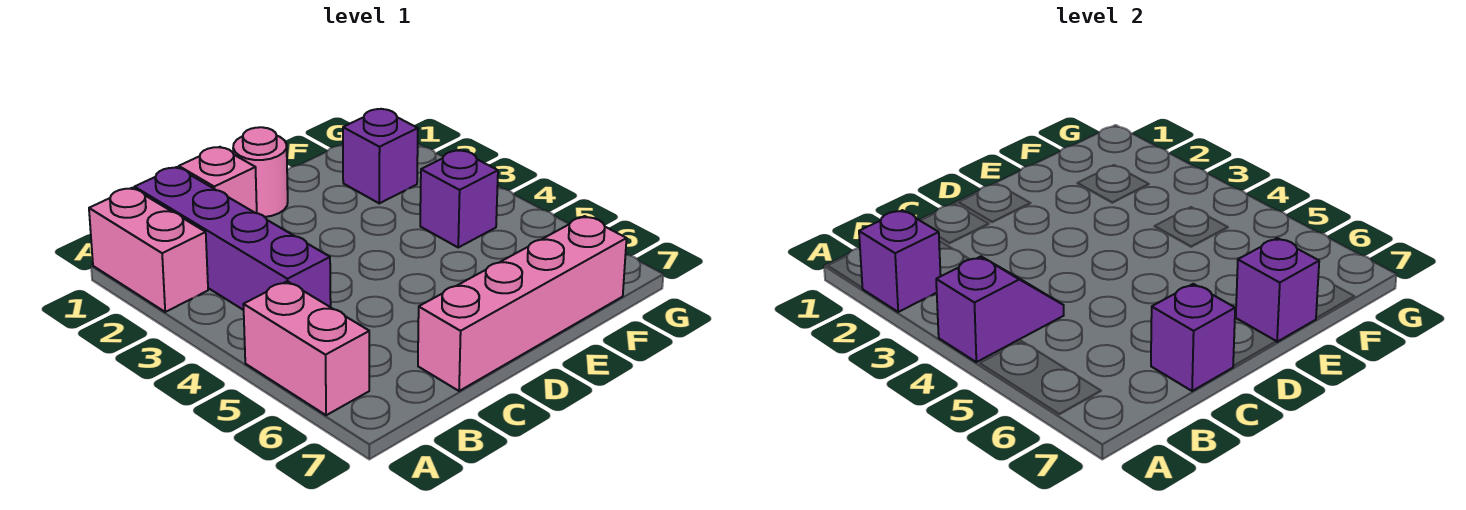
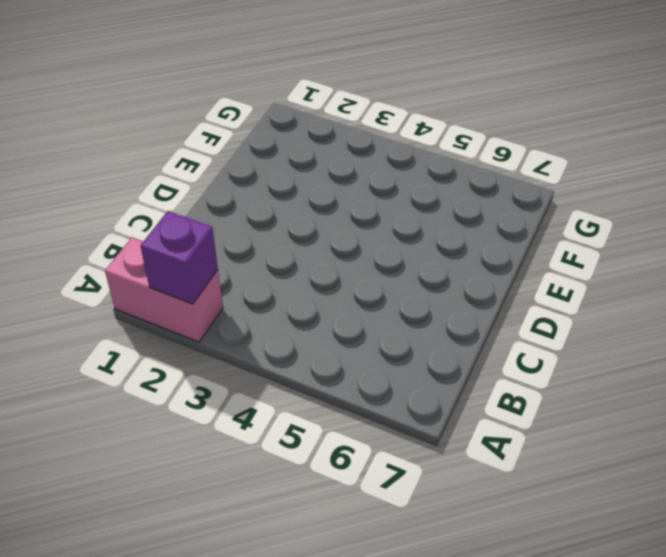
none -> pink 1x2 brick [243,281,369,415]
none -> purple 1x4 brick [134,167,331,310]
none -> pink 1x1 brick [179,147,257,213]

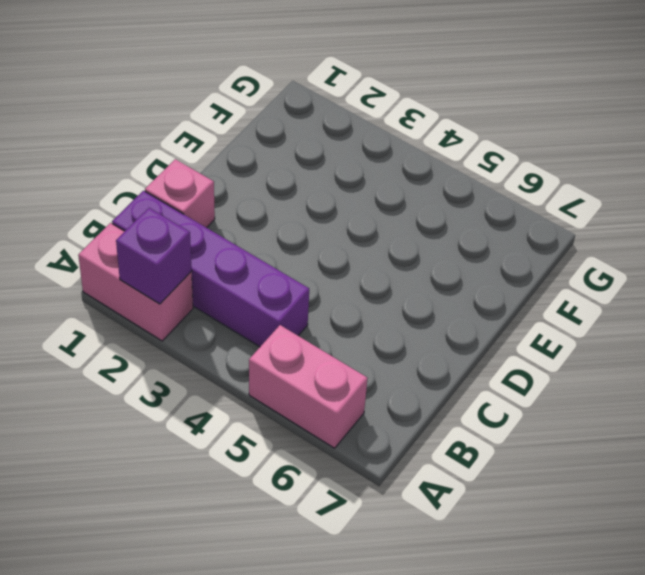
none -> pink 1x4 brick [418,216,627,391]
none -> pink 1x1 round brick [233,127,288,217]
none -> purple 1x1 brick [343,109,418,203]

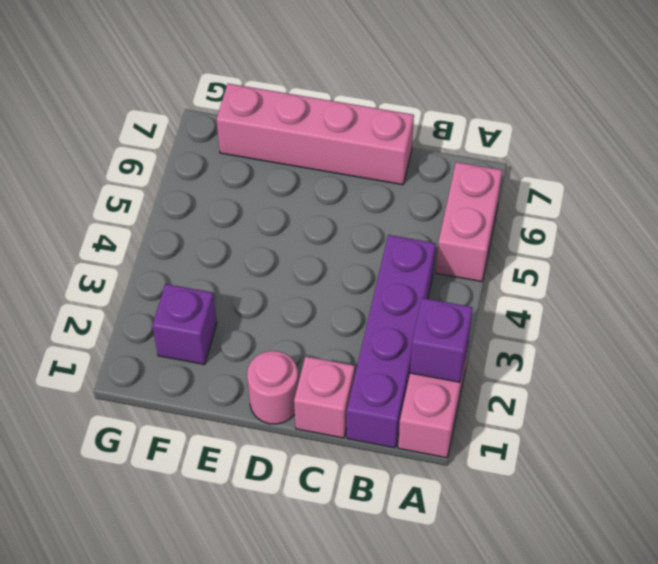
none -> purple 1x1 brick [420,150,498,247]
none -> purple 1x2 slope [936,257,1064,362]
none -> purple 1x1 brick [1151,284,1235,391]

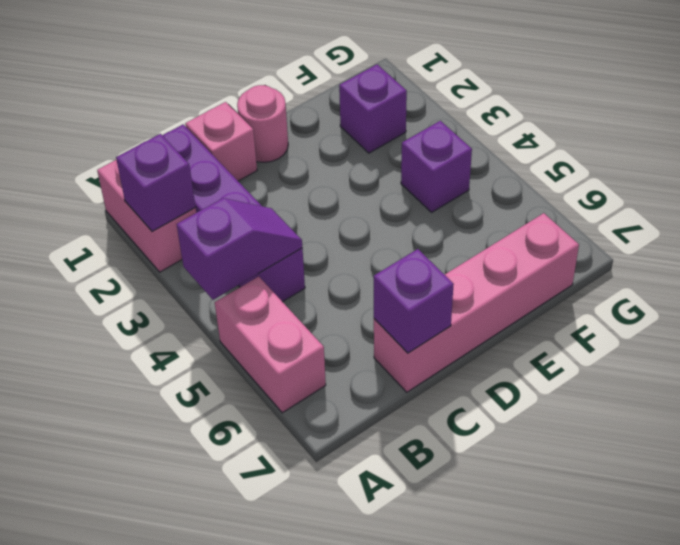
none -> purple 1x1 brick [1236,238,1319,342]

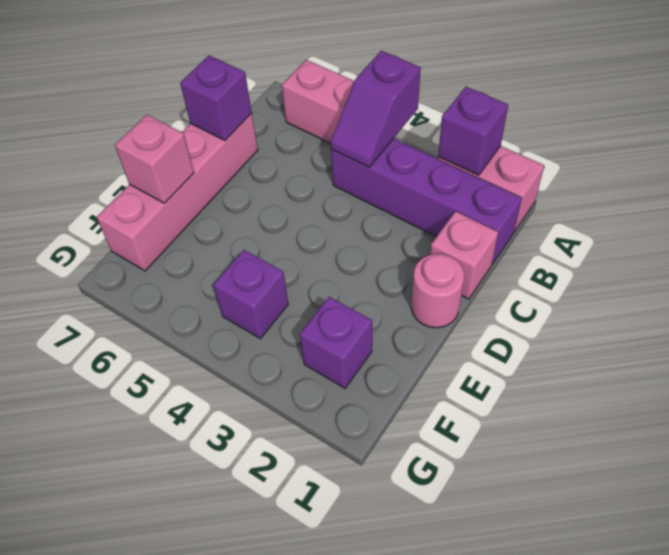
pink 1x1 brick [115,115,194,203] -> purple 1x1 brick [1236,238,1319,342]

